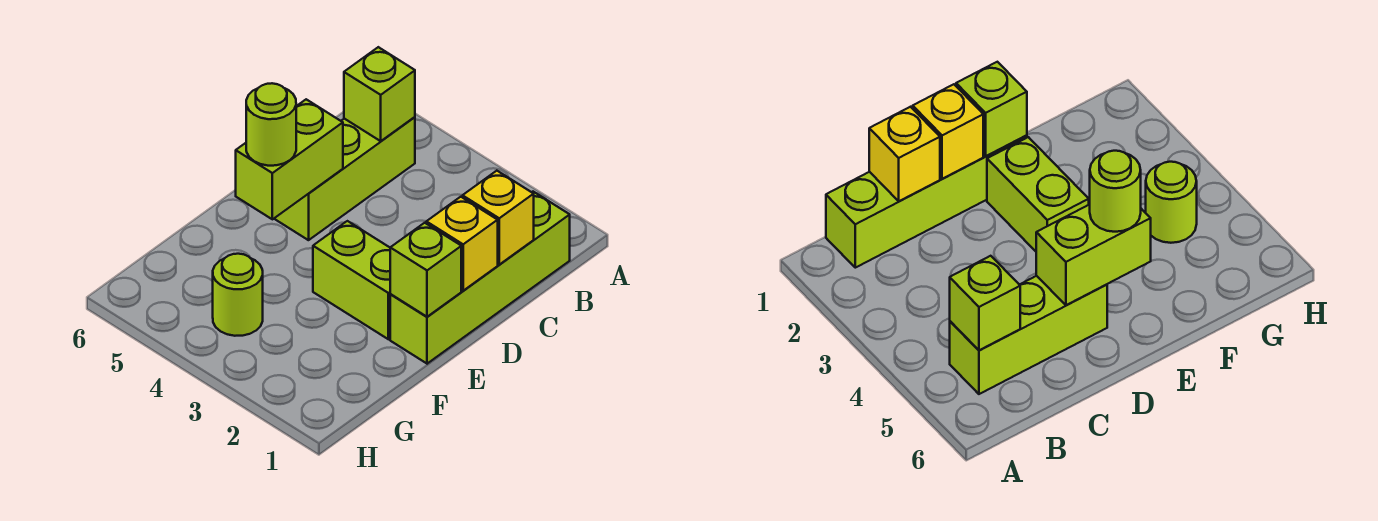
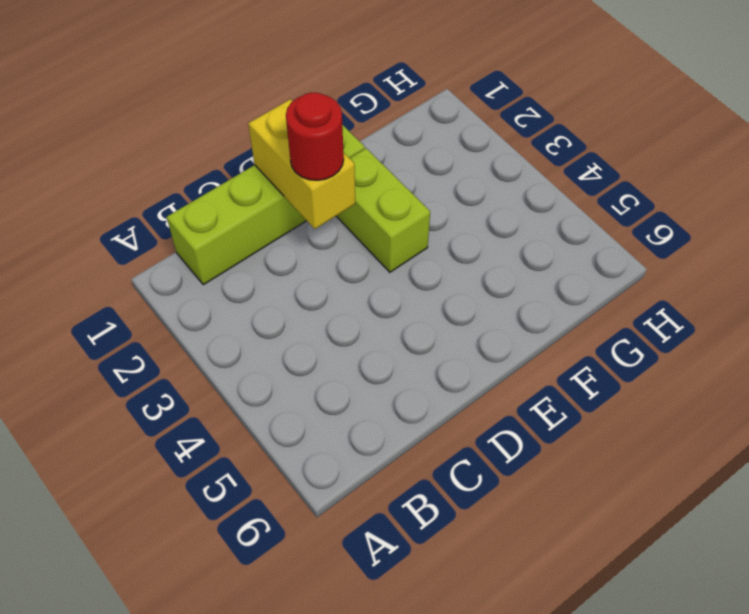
yellow 1x2 brick [248,99,355,229] -> yellow 1x1 brick [426,197,498,291]
red 1x1 round brick [286,93,344,180] -> none
none -> lime 1x3 brick [274,117,415,240]
none -> lime 1x1 round brick [213,254,263,336]

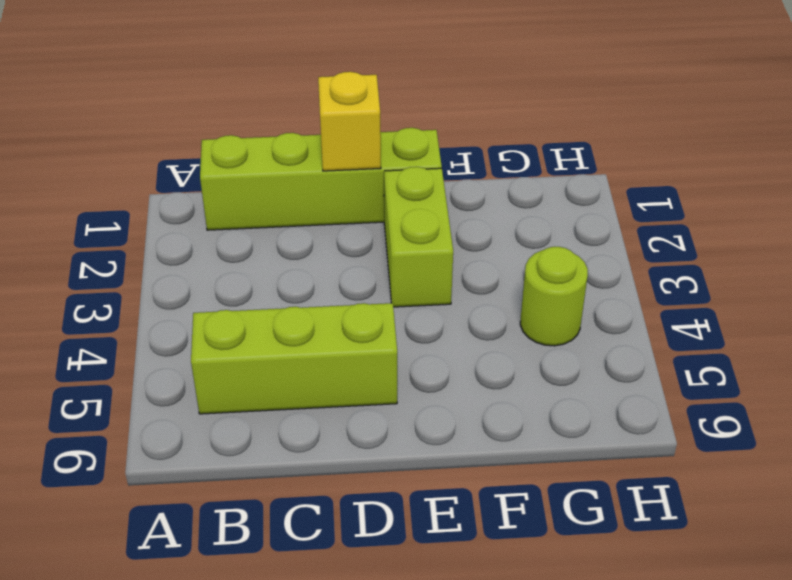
none -> lime 1x1 brick [344,47,415,141]
none -> yellow 1x1 brick [463,171,534,264]

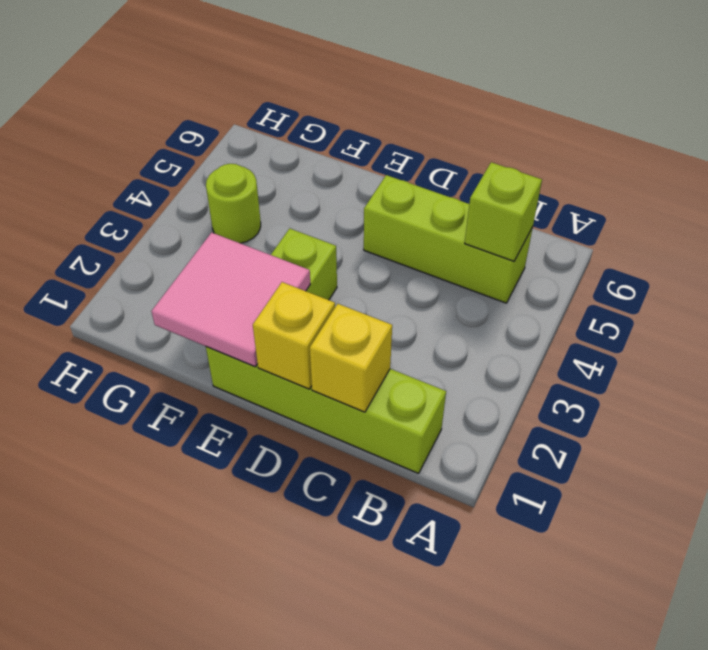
pink 2x2 tile [151,232,310,367] -> lime 1x1 brick [390,223,461,317]
none -> lime 1x2 brick [236,99,343,219]
none -> lime 1x1 round brick [246,83,296,166]

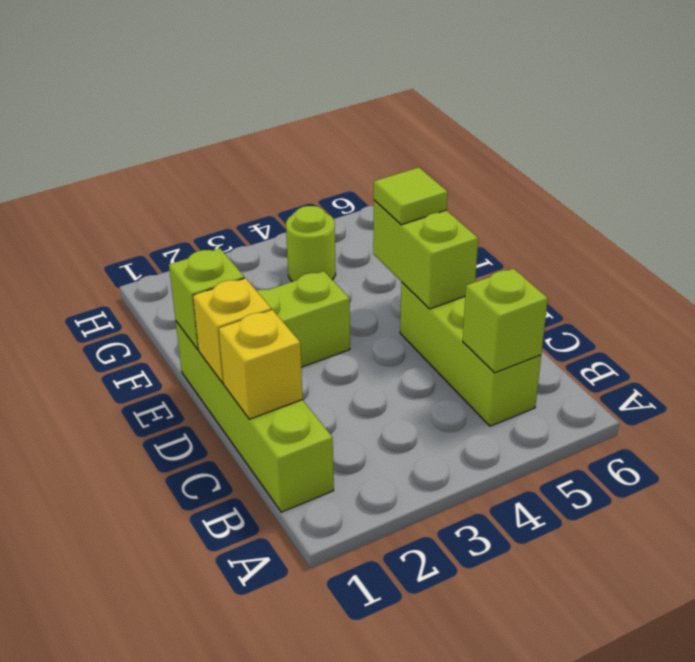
lime 1x1 tile [374,167,448,225] -> lime 1x1 round brick [246,83,296,166]

